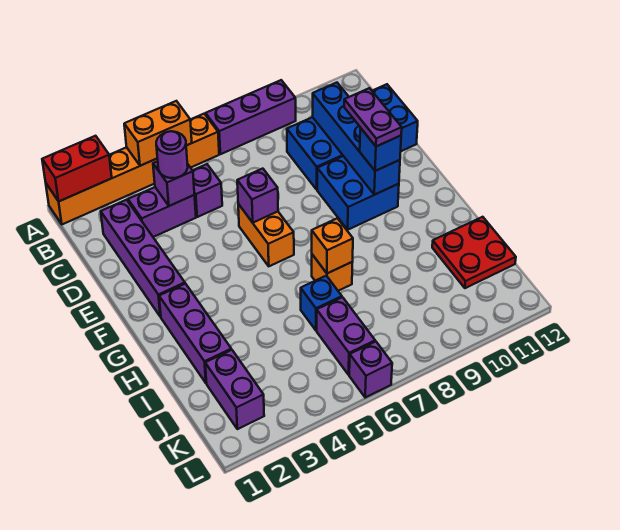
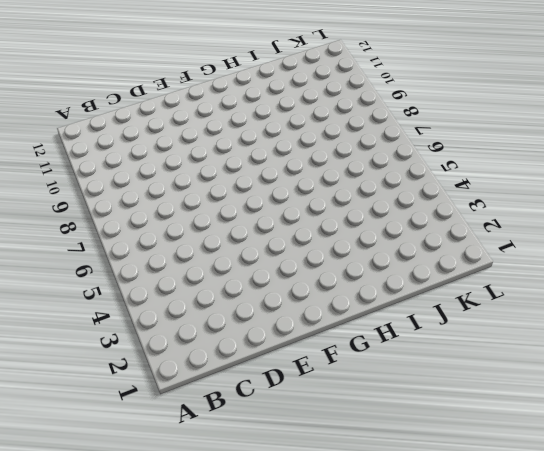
none -> orange 1x6 brick [46,114,219,224]
none -> purple 1x3 brick [206,80,296,154]
none -> purple 1x4 brick [101,200,185,317]

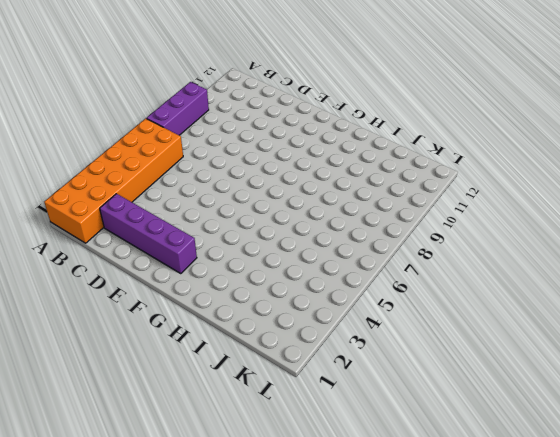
orange 2x6 brick [44,118,183,243] -> orange 1x6 brick [46,114,219,224]
none -> purple 1x2 brick [128,187,196,237]
none -> purple 1x1 brick [193,164,222,217]
none -> blue 2x4 brick [287,84,418,189]

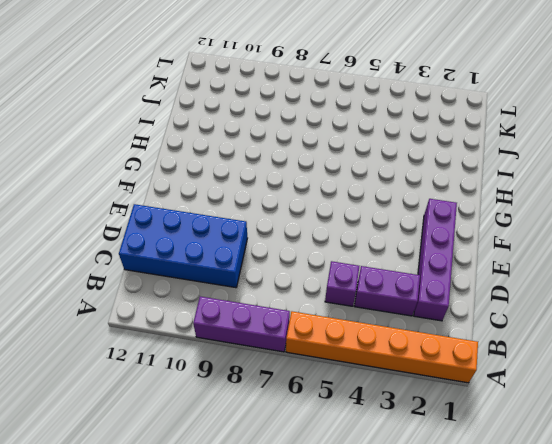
none -> orange 1x2 brick [238,204,294,266]
none -> blue 2x2 brick [317,156,399,230]
none -> purple 1x3 brick [159,284,231,383]

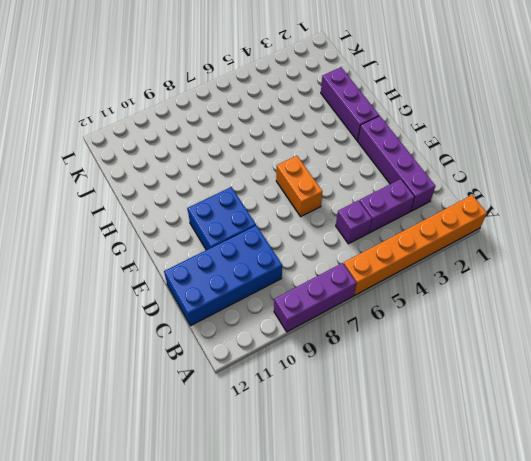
none -> orange 1x1 brick [312,255,353,291]
none -> blue 1x1 brick [301,276,342,330]
none -> red 2x2 plate [432,217,516,288]

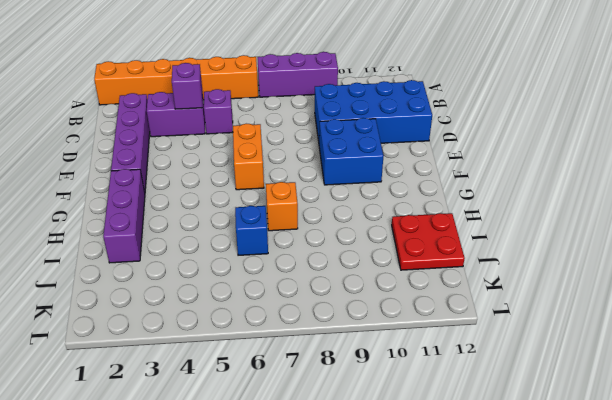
none -> purple 1x2 brick [205,350,264,429]
none -> purple 1x2 brick [317,297,375,375]
none -> purple 1x1 brick [349,341,392,397]

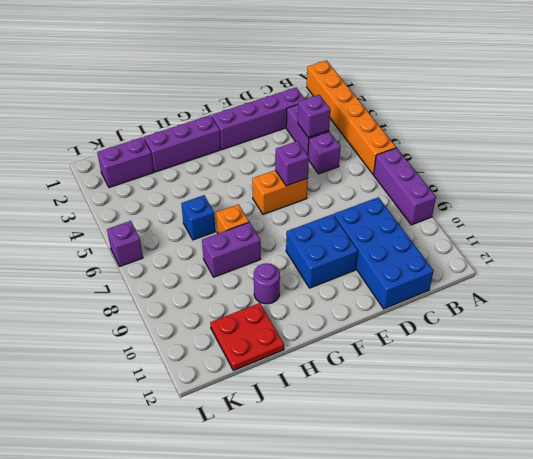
purple 1x2 brick [202,222,261,277] -> purple 1x2 brick moved to [317,297,375,375]
purple 1x1 round brick [254,263,280,304] -> purple 1x1 round brick moved to [156,131,188,178]
none -> red 1x2 brick [42,136,112,201]
none -> orange 1x2 brick [124,101,192,166]
none -> blue 1x4 brick [313,83,400,195]

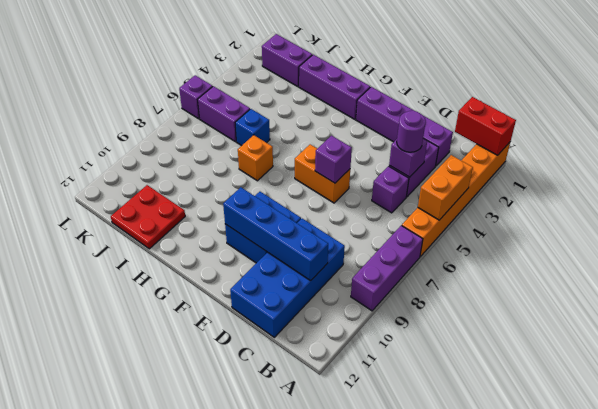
red 1x2 brick [455,97,516,155] -> red 1x2 brick turned to [42,136,112,201]
none -> orange 1x1 brick [312,218,353,273]
none -> blue 1x1 brick [360,128,401,171]
none -> purple 1x2 plate [344,88,402,146]

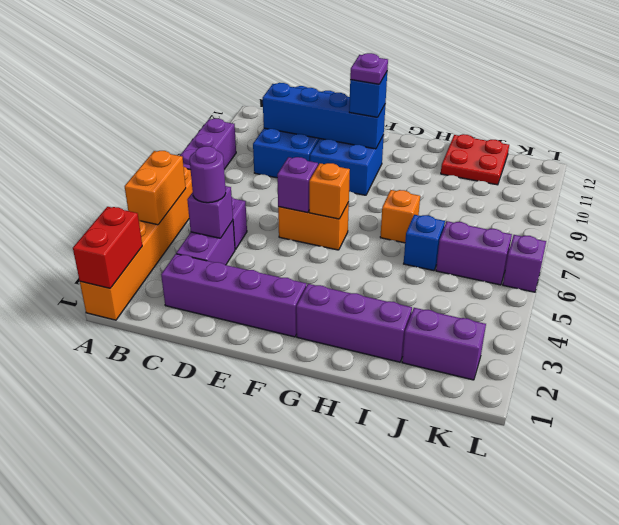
orange 1x1 brick [309,163,350,219] -> orange 1x1 brick moved to [312,218,353,273]
purple 1x1 plate [350,53,388,84] -> purple 1x2 plate [344,88,402,146]

